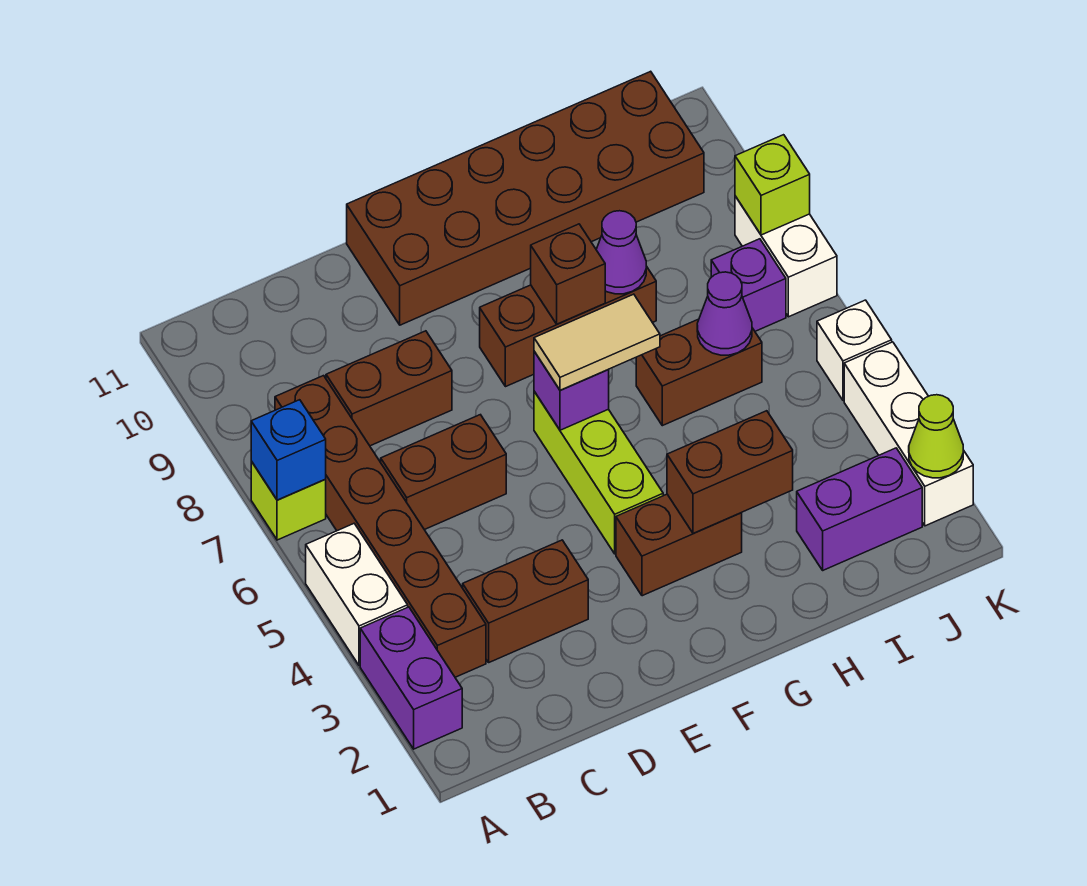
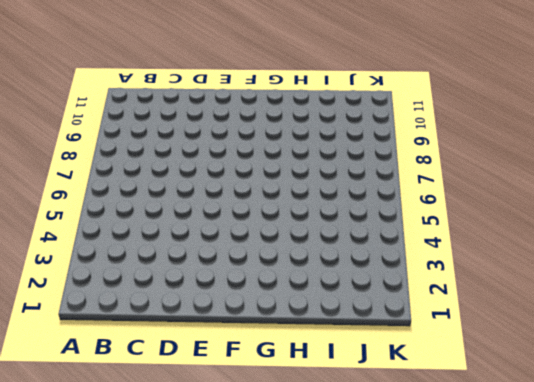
none -> purple 1x2 brick [360,607,462,749]
none -> white 1x2 brick [306,524,408,665]
none -> lime 1x1 brick [251,461,326,540]

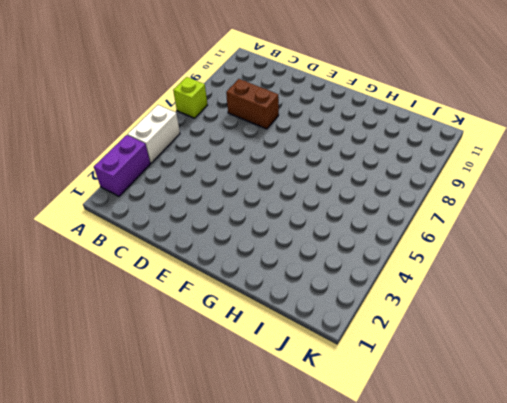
none -> brown 1x6 brick [275,376,486,677]
none -> brown 1x2 brick [463,540,588,662]
none -> brown 1x2 brick [381,415,506,530]

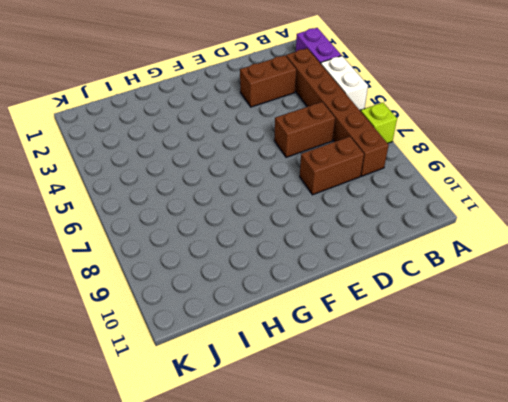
none -> brown 2x6 brick [347,71,704,325]
none -> brown 1x2 brick [616,494,742,596]
none -> lime 1x3 brick [534,391,663,554]

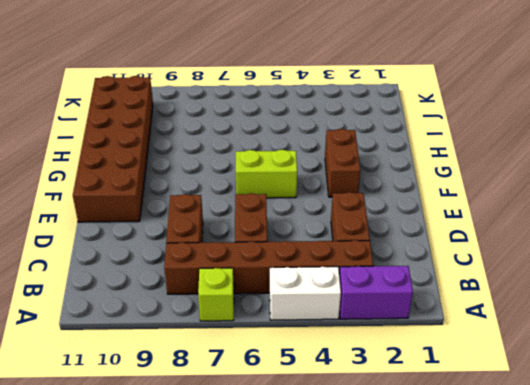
lime 1x2 brick [236,150,297,198] -> lime 1x3 brick [534,391,663,554]
none -> brown 1x3 brick [480,266,656,387]
none -> brown 1x2 brick [636,319,762,426]
none -> purple 1x2 brick [797,448,922,570]

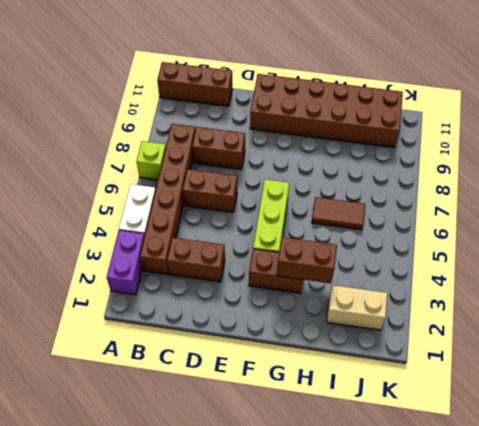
brown 1x3 brick [157,62,232,106] -> brown 1x3 brick moved to [480,266,656,387]
brown 1x2 tile [312,197,365,230] -> brown 1x2 brick [636,319,762,426]
tan 1x2 brick [327,285,387,330] -> purple 1x2 brick [797,448,922,570]
none -> purple 1x1 brick [711,239,786,331]
none -> white 1x3 brick [844,342,973,526]
none -> white 1x1 brick [817,300,892,400]

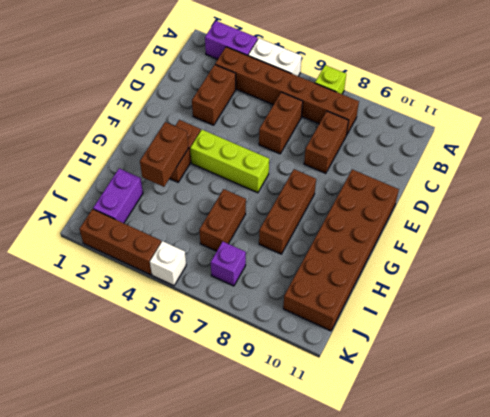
brown 1x3 brick [79,209,161,275] -> white 1x3 brick [844,342,973,526]
none -> white 1x2 brick [735,196,837,317]
none -> blue 1x1 brick [251,400,326,500]
none -> purple 1x1 brick [534,351,609,430]

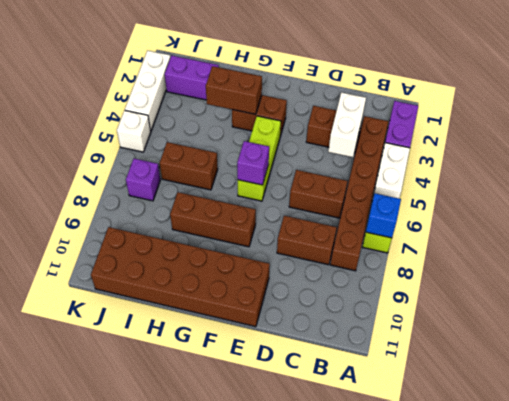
white 1x2 brick [328,92,366,157] -> white 1x2 brick moved to [735,196,837,317]
none -> brown 1x1 brick [531,224,605,324]
none -> purple 1x1 cone [596,211,646,294]
none -> purple 1x1 cone [697,272,752,355]

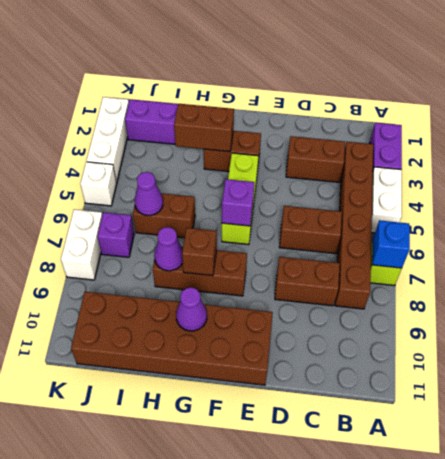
purple 1x1 cone [176,287,207,331] -> none
none -> lime 1x1 cone [909,395,963,478]
none -> lime 1x1 brick [735,135,810,235]
none -> tan 1x2 tile [534,294,660,390]

